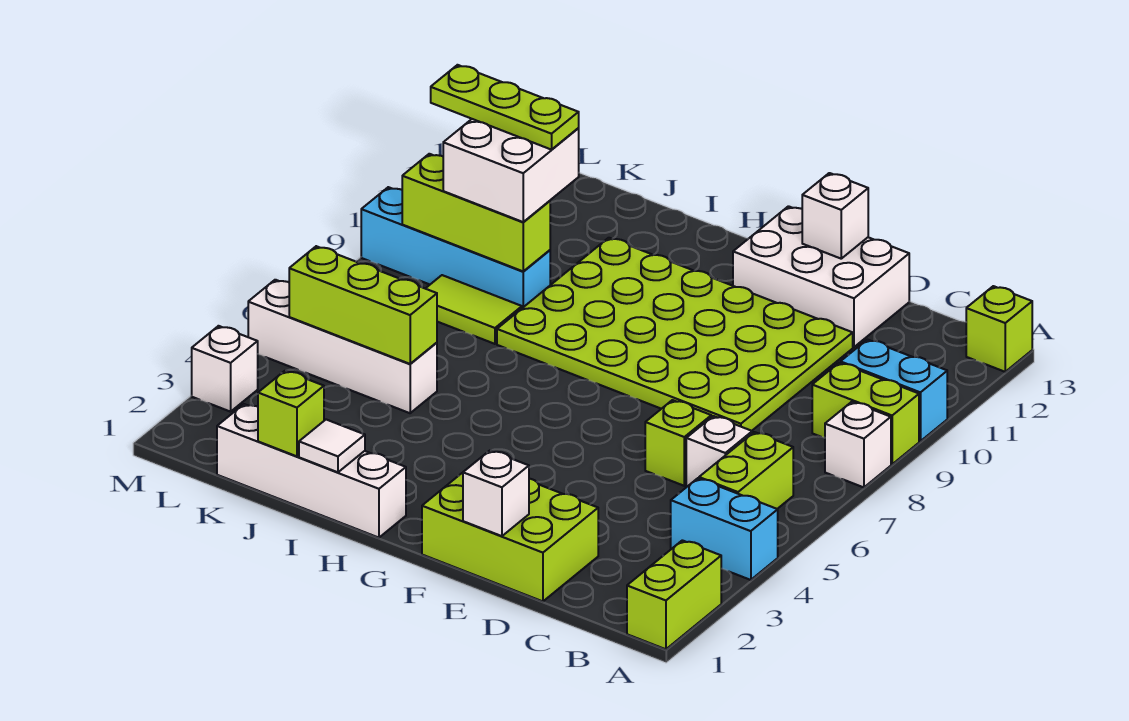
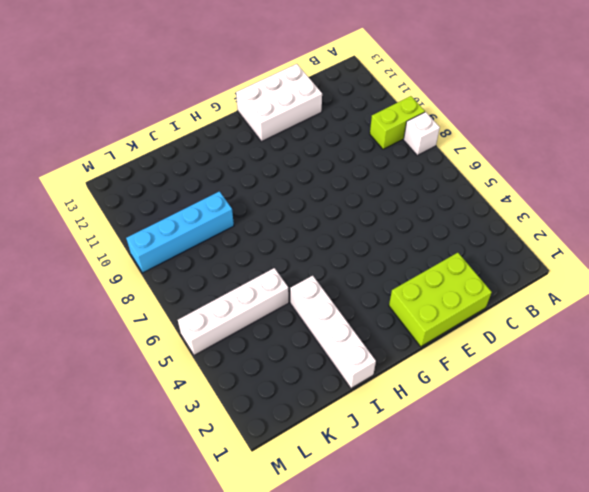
white 1x4 brick [290,276,376,388] -> white 1x4 brick turned to [217,404,406,538]
none -> lime 1x2 brick [627,540,721,649]
none -> cyan 1x2 brick [671,478,778,580]
none -> cyan 1x2 brick [841,340,947,441]

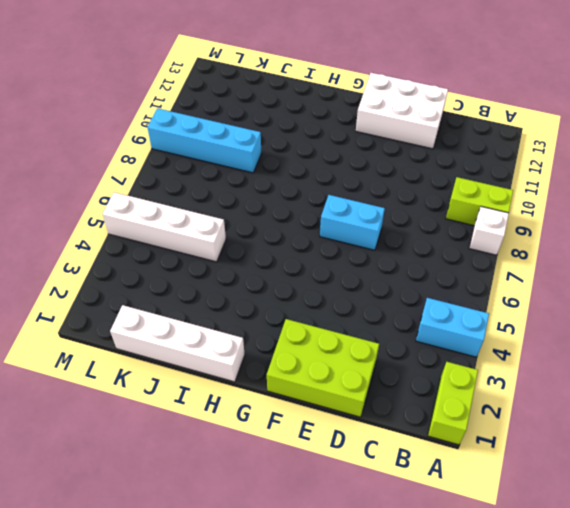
cyan 1x2 brick [320,195,385,250] -> cyan 1x2 brick moved to [841,340,947,441]
none -> lime 1x1 brick [966,286,1032,372]
none -> lime 1x2 brick [699,432,793,509]
none -> white 1x1 brick [686,416,752,487]

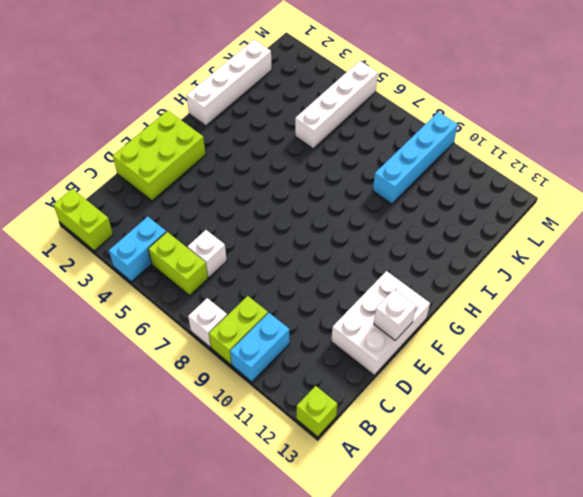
none -> lime 1x1 brick [645,400,711,486]
none -> lime 4x6 plate [497,238,853,431]
none -> lime 1x2 tile [425,275,522,344]

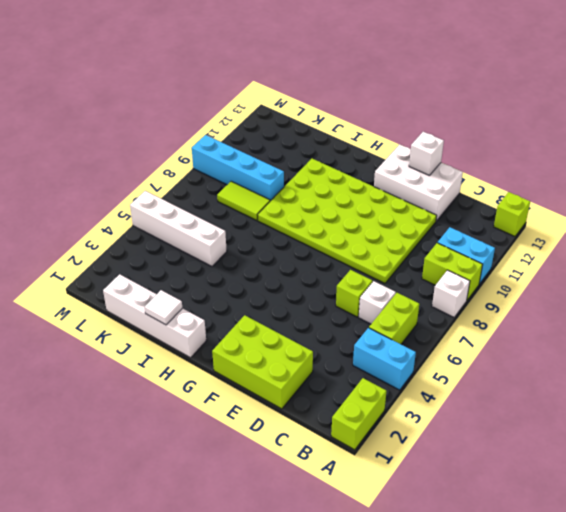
none -> white 1x1 brick [192,326,258,412]
none -> white 1x1 brick [463,450,529,536]
none -> lime 1x1 brick [258,371,324,456]

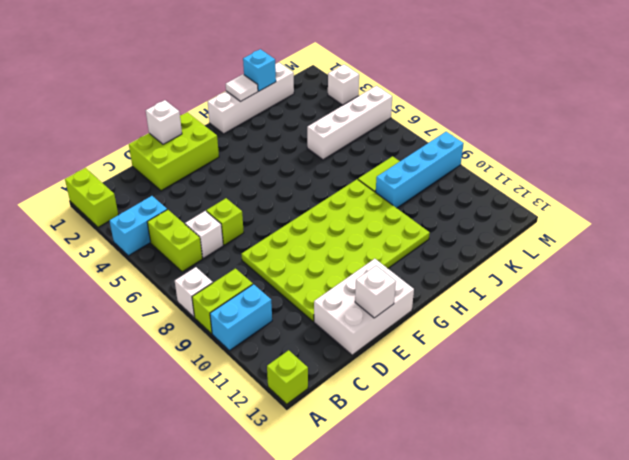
cyan 1x1 brick [243,49,276,91] -> lime 1x1 brick [258,371,324,456]
none -> lime 1x3 brick [289,246,437,364]
none -> lime 1x3 brick [402,154,550,271]
none -> white 2x2 brick [443,119,579,222]

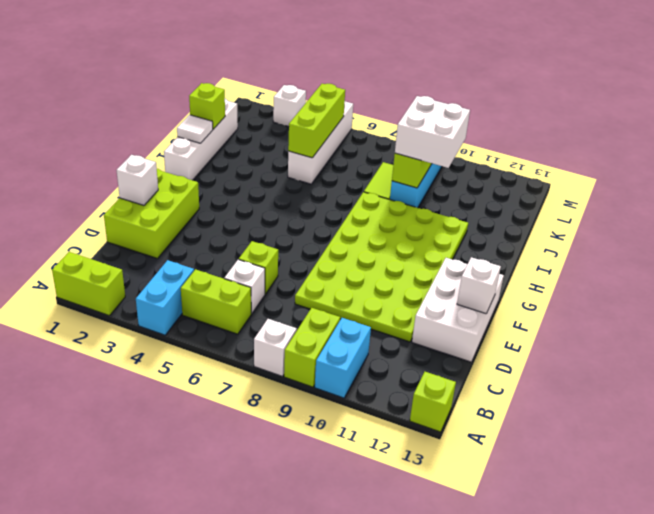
none -> lime 1x3 plate [431,65,579,150]

